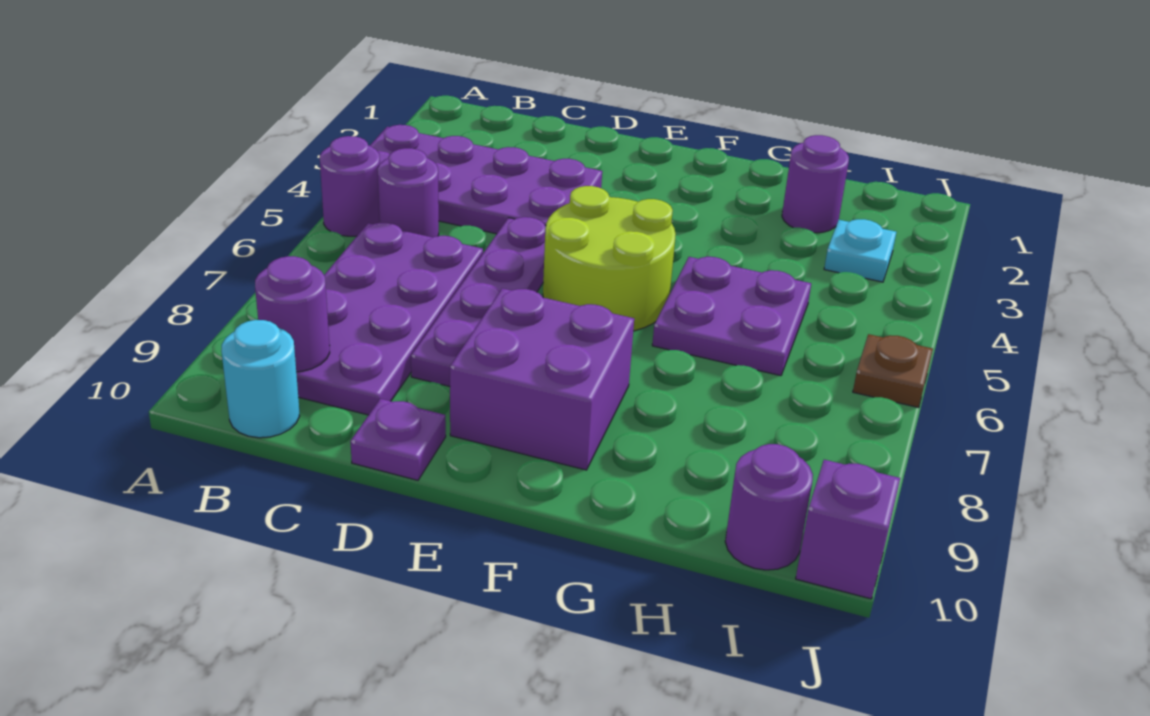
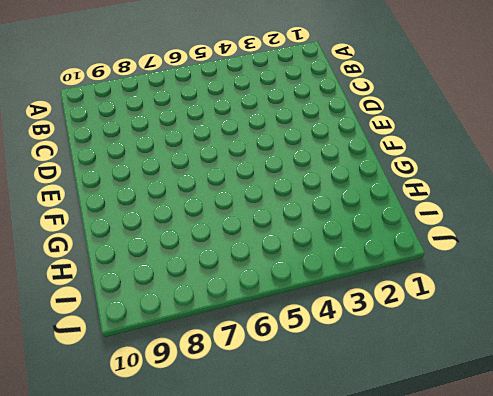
none -> purple 2x4 plate [370,125,602,234]
none -> purple 1x1 round brick [320,136,380,236]
none -> purple 1x1 round brick [378,148,439,237]

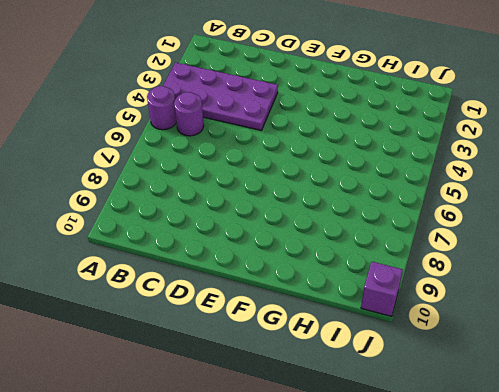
none -> purple 2x4 plate [296,223,483,415]
none -> cyan 1x1 round brick [221,320,300,438]
none -> purple 1x4 plate [411,217,546,386]

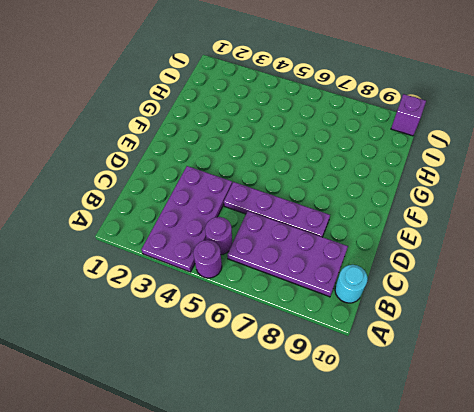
none -> purple 1x1 plate [350,399,446,480]
none -> lime 2x2 round brick [543,186,676,331]
none -> purple 2x2 brick [450,288,634,470]

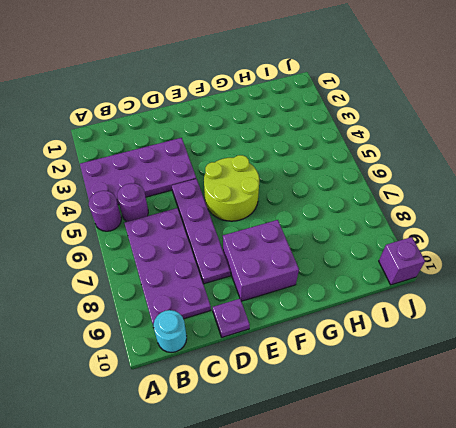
none -> purple 2x2 plate [652,257,811,376]
none -> purple 1x1 round brick [782,135,849,233]
none -> cyan 1x1 plate [824,219,896,282]

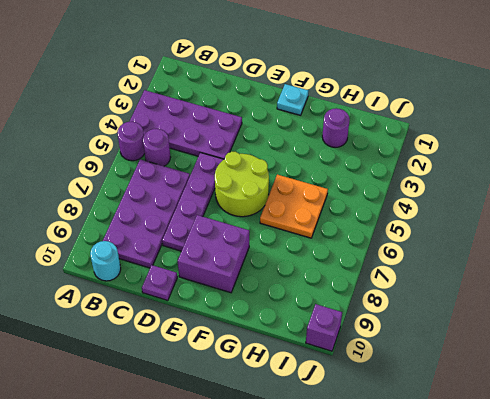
cyan 1x1 plate [277,84,308,115] -> cyan 1x1 plate moved to [824,219,896,282]
orange 2x2 plate [260,175,328,238] -> purple 2x2 plate [652,257,811,376]
none -> purple 1x1 round brick [725,444,813,570]
none -> brown 1x1 plate [853,334,933,408]
none -> purple 1x1 round brick [255,256,330,372]

